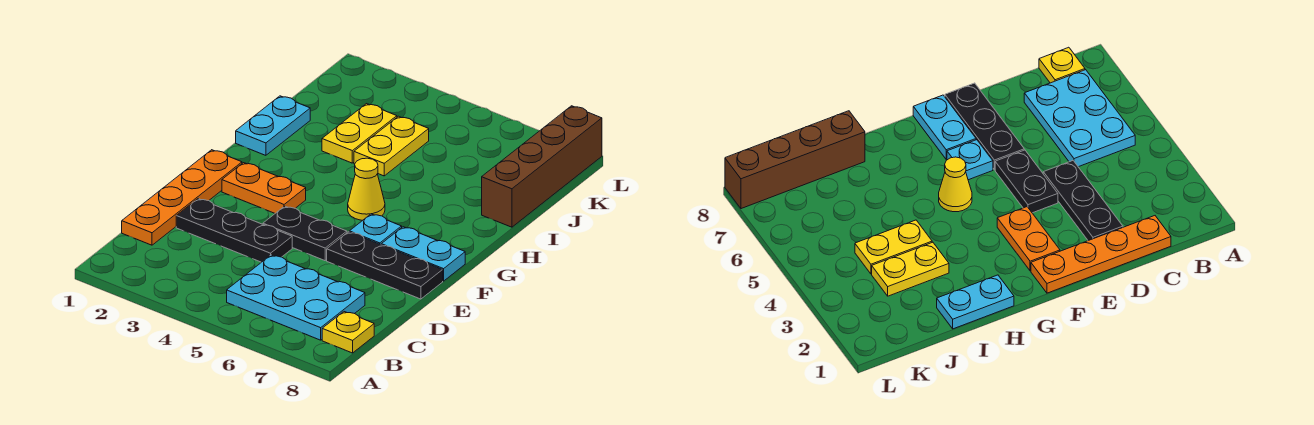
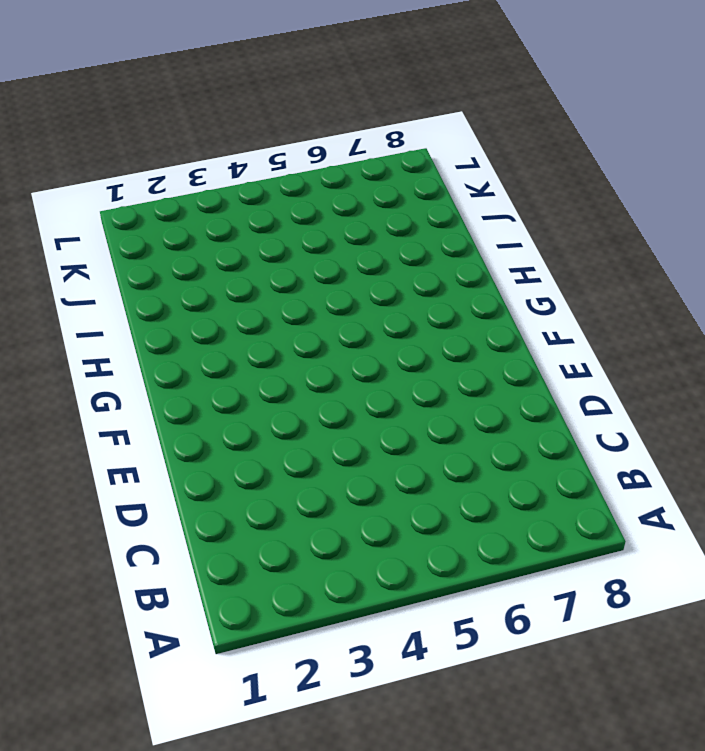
none -> cyan 2x3 plate [227,255,365,340]
none -> yellow 1x1 plate [322,312,374,353]
none -> orange 1x4 plate [122,150,242,245]

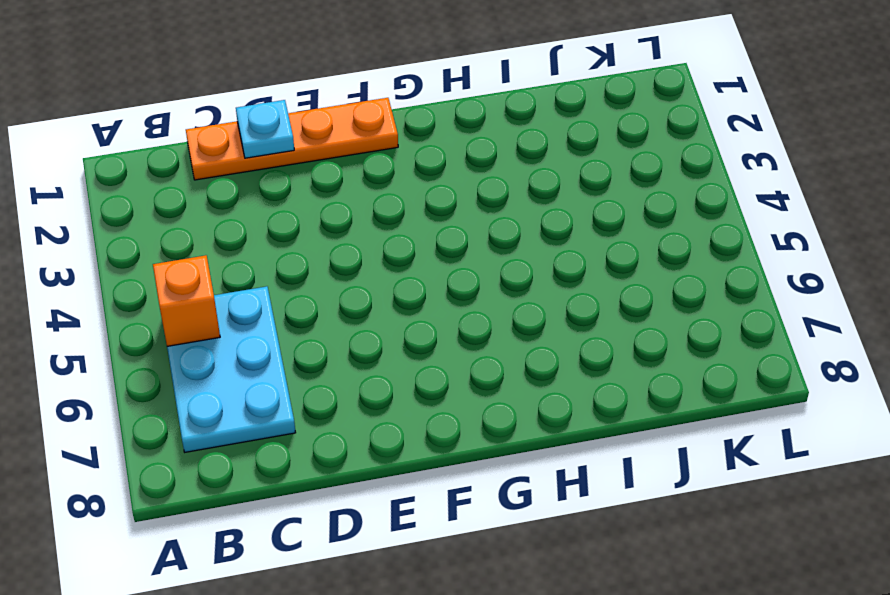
orange 1x1 brick [153,255,220,346] -> none
cyan 1x1 plate [236,100,294,158] -> cyan 1x1 plate moved to [349,214,402,245]
none -> yellow 1x1 plate [322,312,374,353]
none -> black 1x3 plate [176,199,292,262]
none -> black 1x2 plate [263,206,347,261]

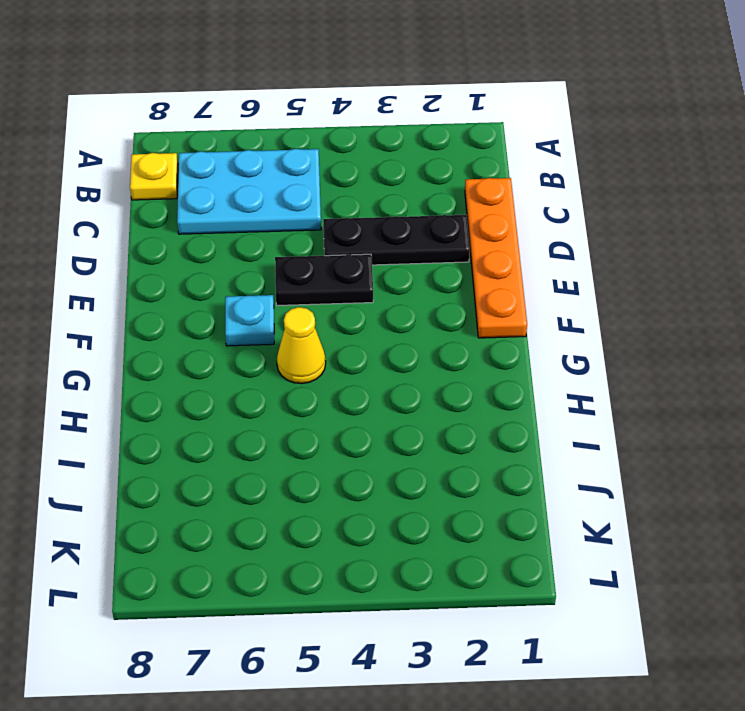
none -> black 1x3 plate [327,232,443,299]
none -> orange 1x2 plate [222,163,306,213]
none -> cyan 1x2 plate [381,227,465,281]

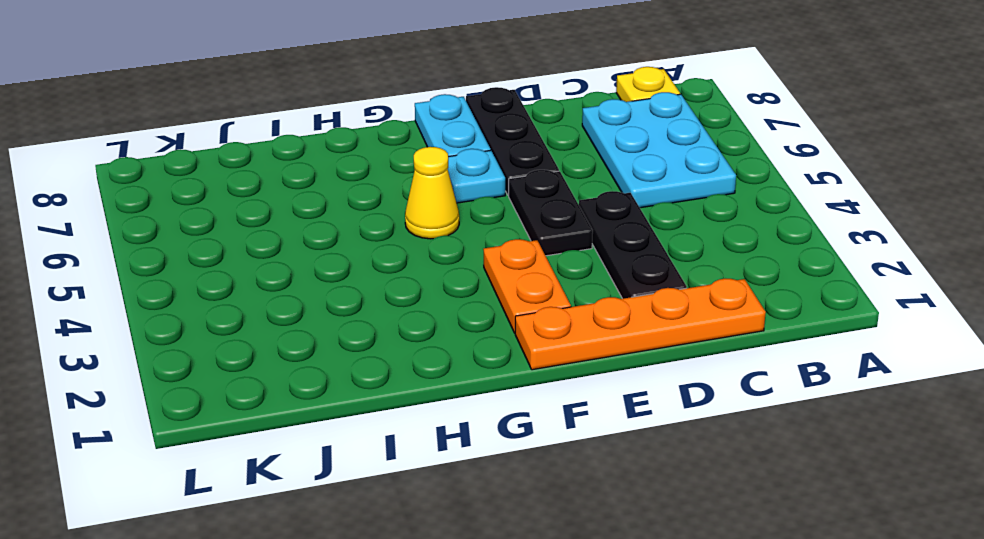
none -> cyan 1x2 plate [236,96,310,155]
none -> yellow 1x2 plate [322,104,397,163]
none -> yellow 1x2 plate [354,116,429,176]

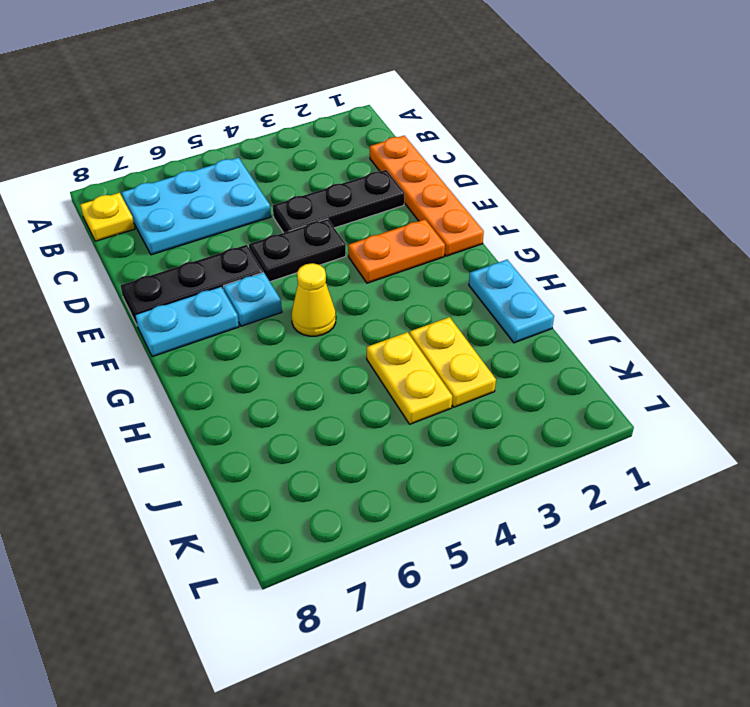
none -> brown 1x4 brick [482,106,602,227]

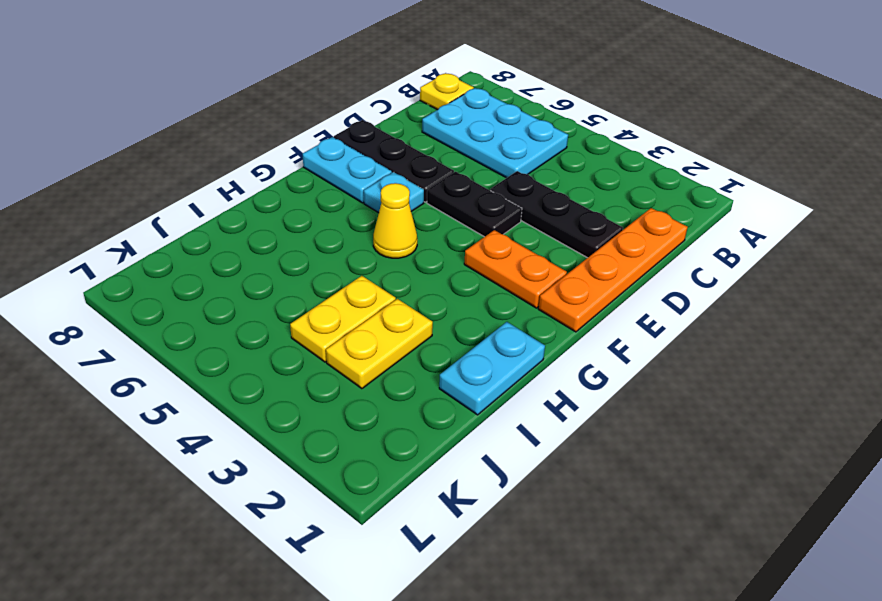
none -> brown 1x4 brick [482,106,602,227]

